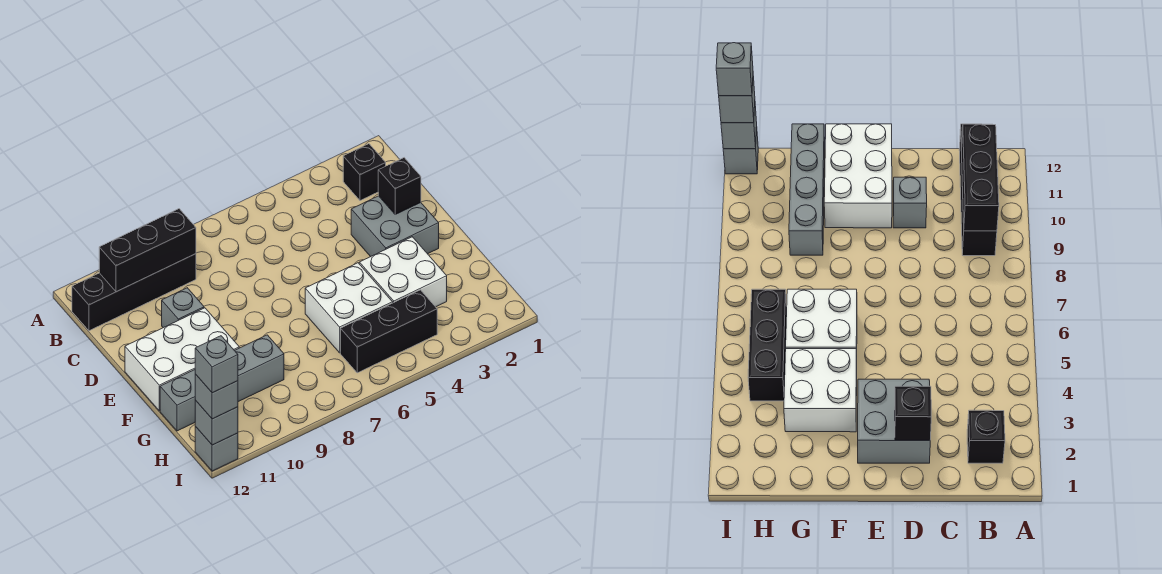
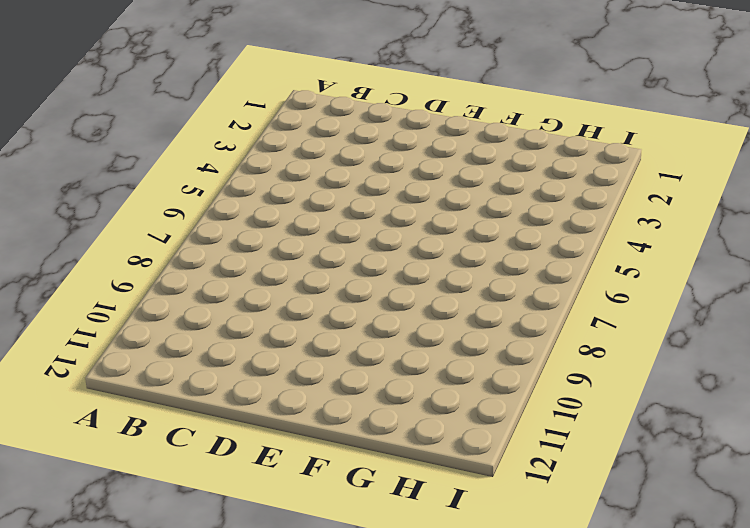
none -> black 1x1 brick [343,144,386,201]
none -> black 1x4 brick [72,254,196,331]
none -> grey 2x2 brick [351,196,439,257]

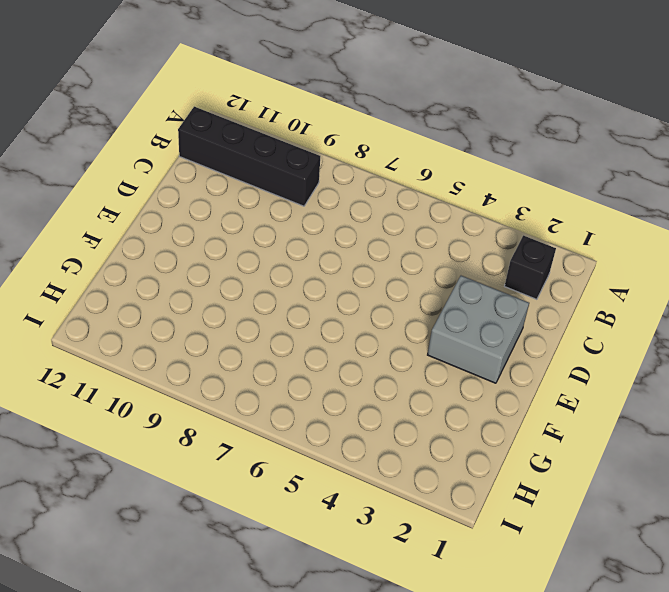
none -> grey 1x1 brick [162,288,204,328]
none -> white 2x3 brick [125,308,239,411]
none -> white 2x2 brick [359,237,447,307]

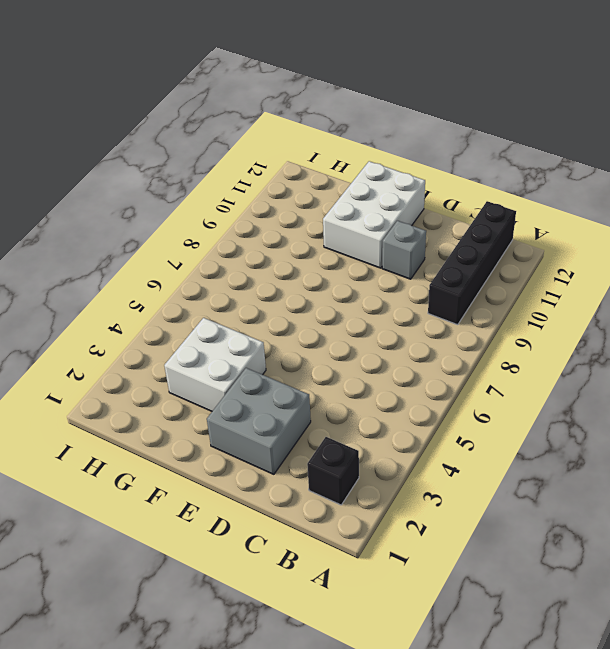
none -> white 2x2 brick [305,263,393,353]
none -> grey 1x4 brick [160,335,284,431]
none -> black 1x3 brick [340,290,437,373]

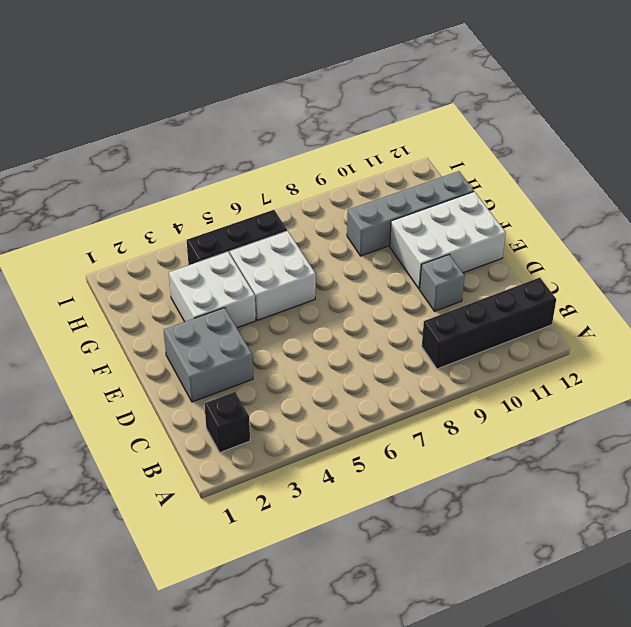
none -> grey 1x1 brick [195,426,238,471]
none -> black 1x3 brick [99,209,196,292]
none -> black 1x1 brick [378,158,421,214]

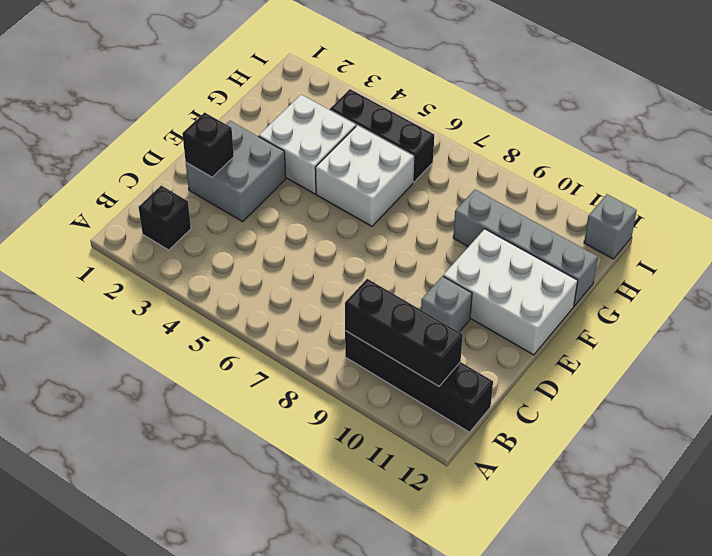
none -> grey 1x1 brick [195,400,238,445]
none -> grey 1x1 brick [195,374,238,419]
none -> grey 1x1 brick [195,336,238,393]

